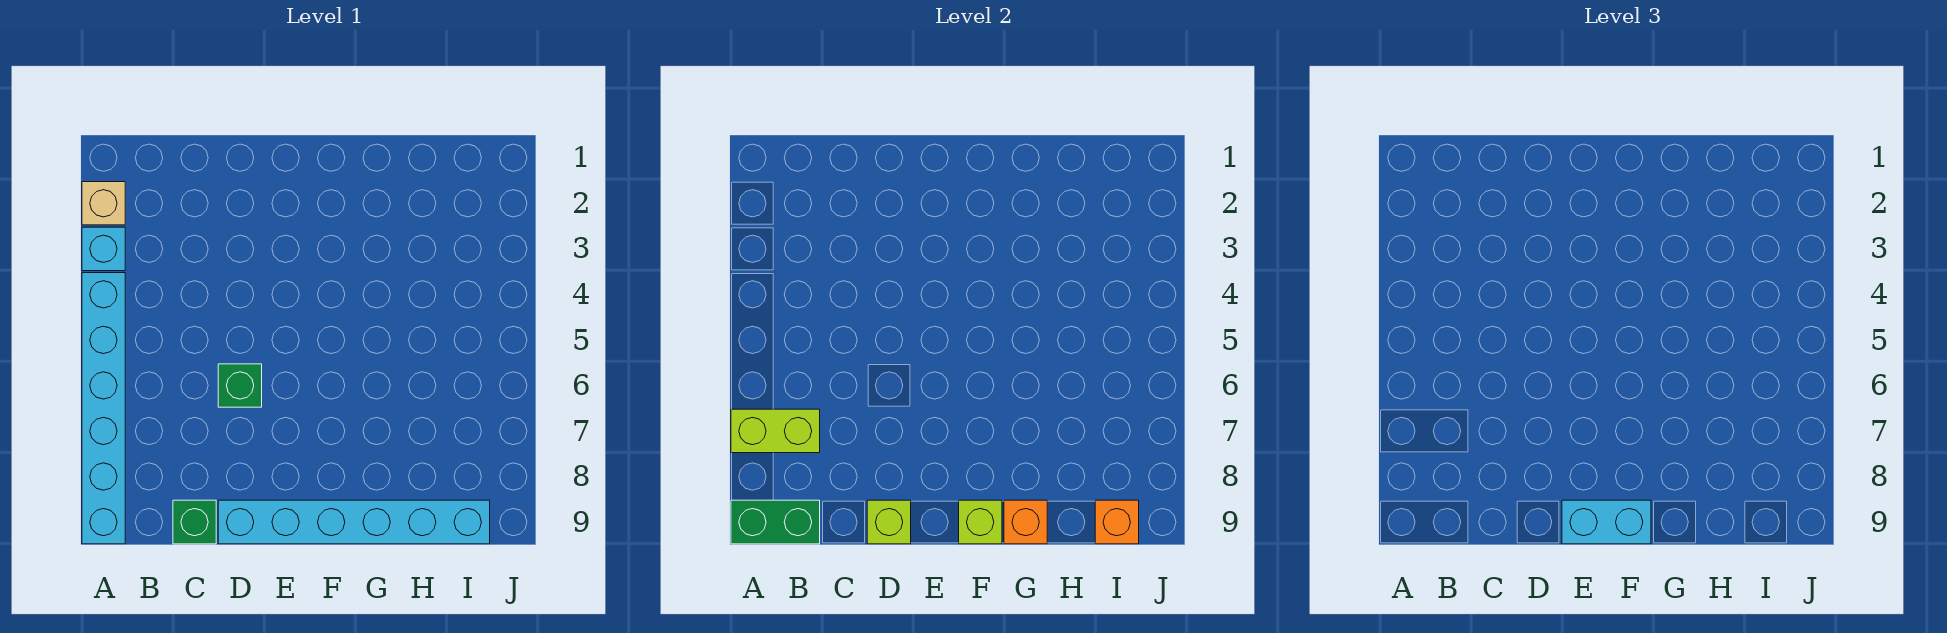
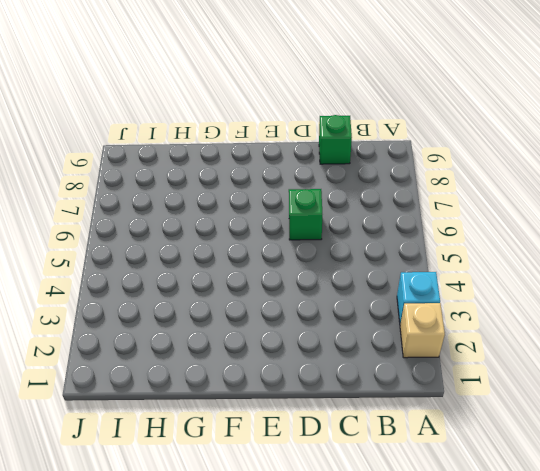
none -> cyan 1x6 brick [82,273,125,544]
none -> cyan 1x6 brick [218,500,490,544]
none -> lime 1x2 brick [731,409,820,453]

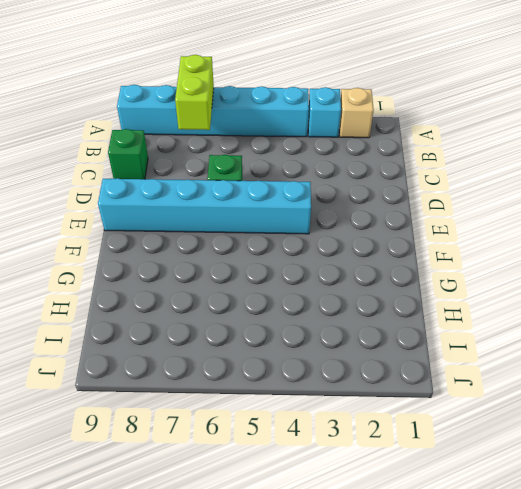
cyan 1x6 brick [98,178,311,234] -> cyan 1x6 brick turned to [218,500,490,544]
none -> green 1x2 brick [731,500,820,544]
none -> lime 1x1 brick [867,500,911,544]
none -> lime 1x1 brick [959,500,1002,544]

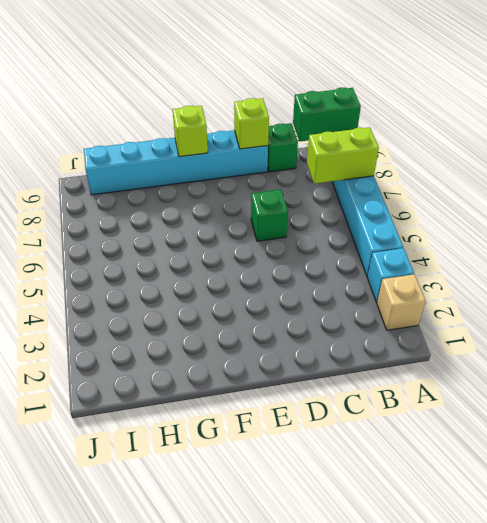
none -> orange 1x1 brick [1004,500,1047,544]
none -> orange 1x1 brick [1095,500,1139,544]
none -> cyan 1x2 brick [1562,500,1651,544]

